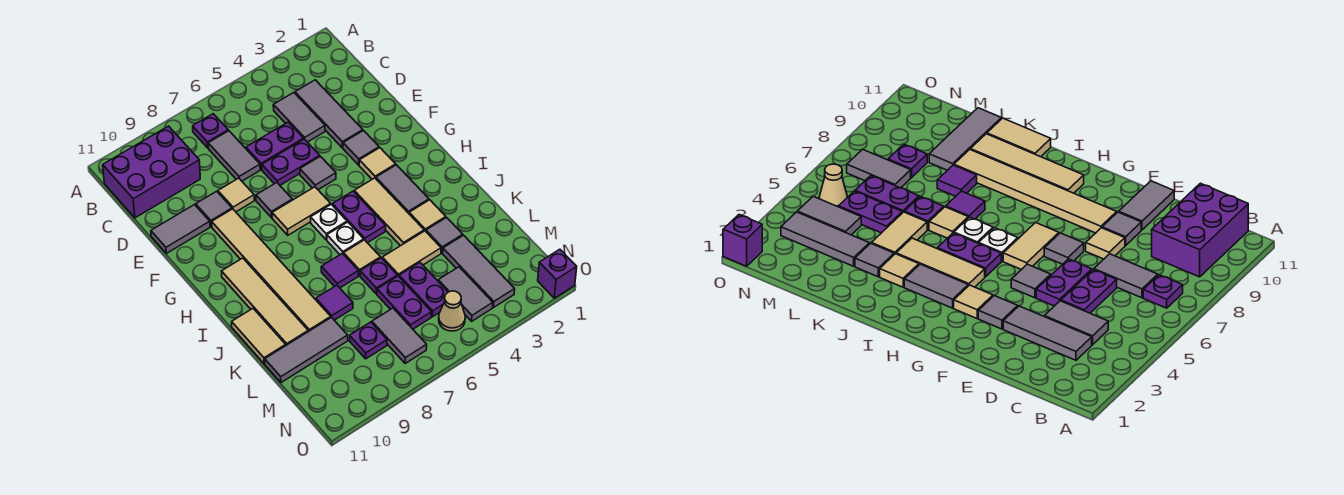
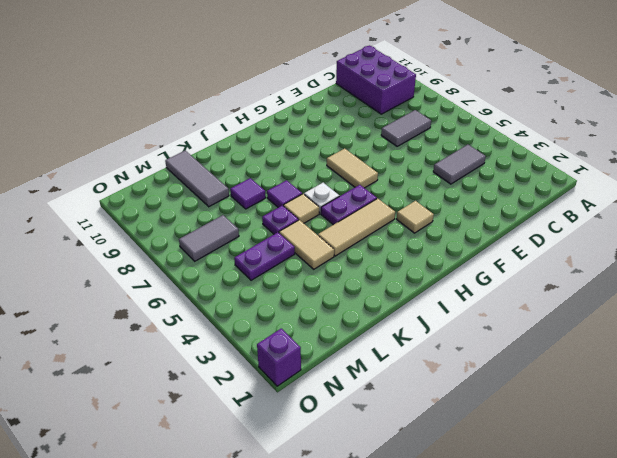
none -> purple 1x1 plate [193,114,228,148]
none -> grey 1x3 tile [295,80,363,148]
none -> purple 1x2 plate [246,122,304,169]
none -> purple 1x2 plate [262,139,320,185]

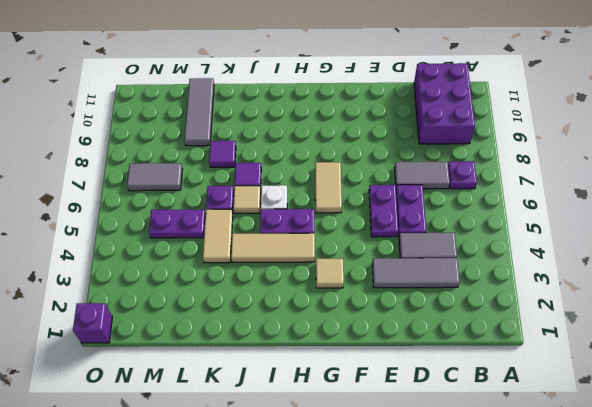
none -> tan 1x1 tile [218,178,254,212]
none -> grey 1x1 tile [196,191,232,227]
none -> grey 1x2 tile [151,205,210,253]
none -> grey 1x1 tile [343,131,379,165]

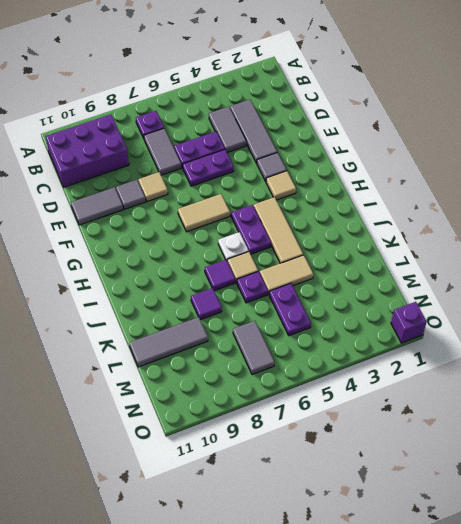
none -> grey 1x1 tile [300,156,336,190]
none -> grey 1x1 tile [256,183,292,218]
none -> tan 1x6 tile [212,209,331,331]
none -> grey 1x2 tile [376,165,429,213]

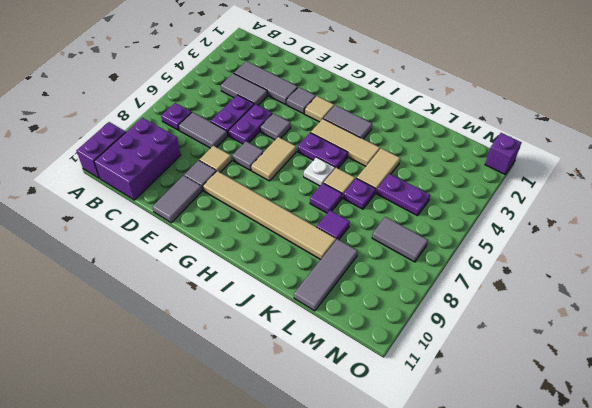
purple 1x2 brick [77,122,126,178] -> none
none -> white 1x1 plate [311,204,347,240]
none -> tan 1x4 tile [222,258,308,345]
none -> tan 1x1 tile [409,200,446,231]
none -> tan 1x2 tile [232,309,286,364]

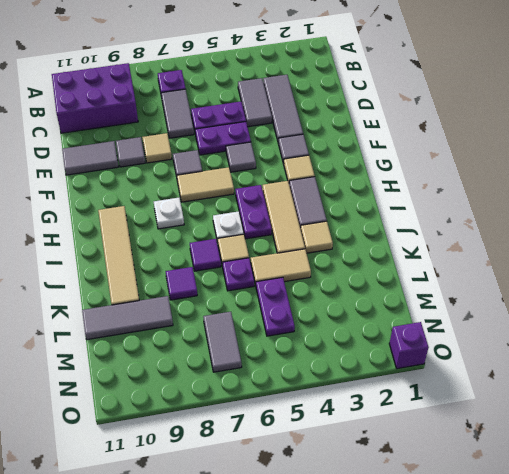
white 1x1 plate [154,198,184,229] -> white 1x1 plate moved to [311,204,347,240]
none -> tan 1x6 tile [212,209,331,331]
none -> tan 1x2 tile [232,309,286,364]
none -> grey 1x1 tile [426,218,463,253]
none -> grey 1x3 tile [443,235,515,307]

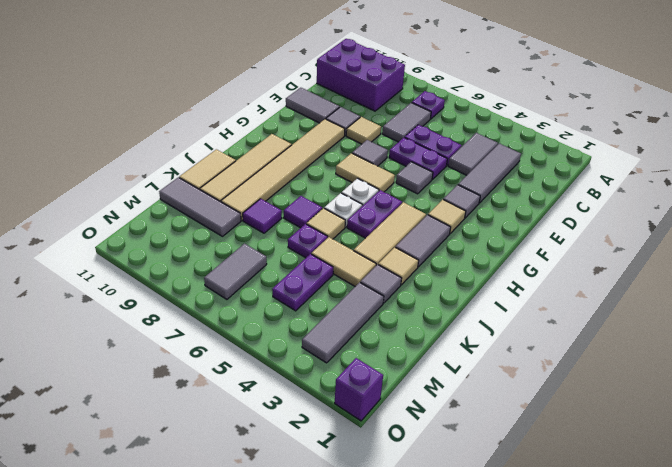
none -> purple 1x2 plate [377,276,432,329]
none -> grey 1x2 tile [438,267,493,321]
none -> purple 1x1 plate [349,322,387,359]
none -> tan 1x1 cone [439,291,465,331]

